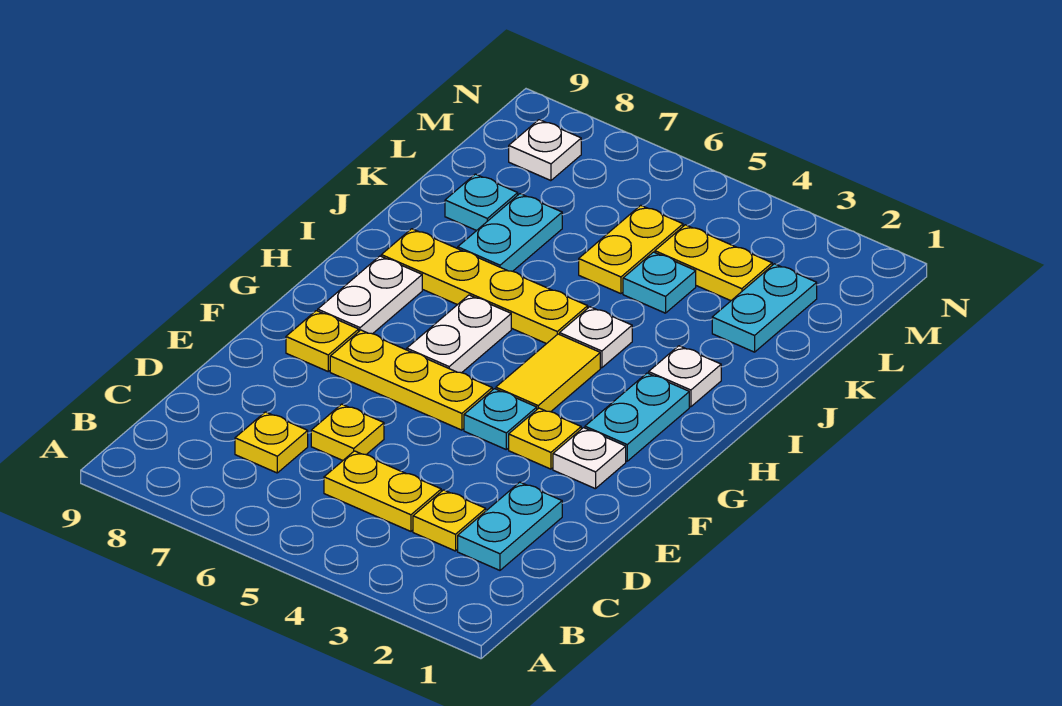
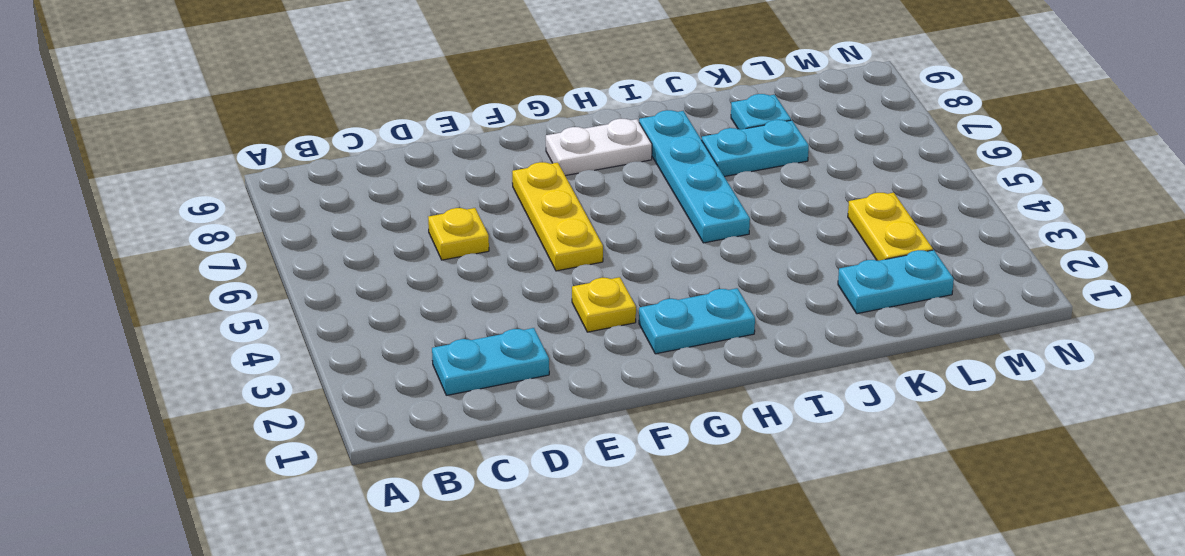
cyan 1x4 plate [639,110,750,243] -> yellow 1x4 plate [381,229,588,344]
none -> yellow 1x1 plate [413,490,486,551]
none -> yellow 1x2 plate [324,451,441,531]
none -> yellow 1x1 plate [235,412,308,473]

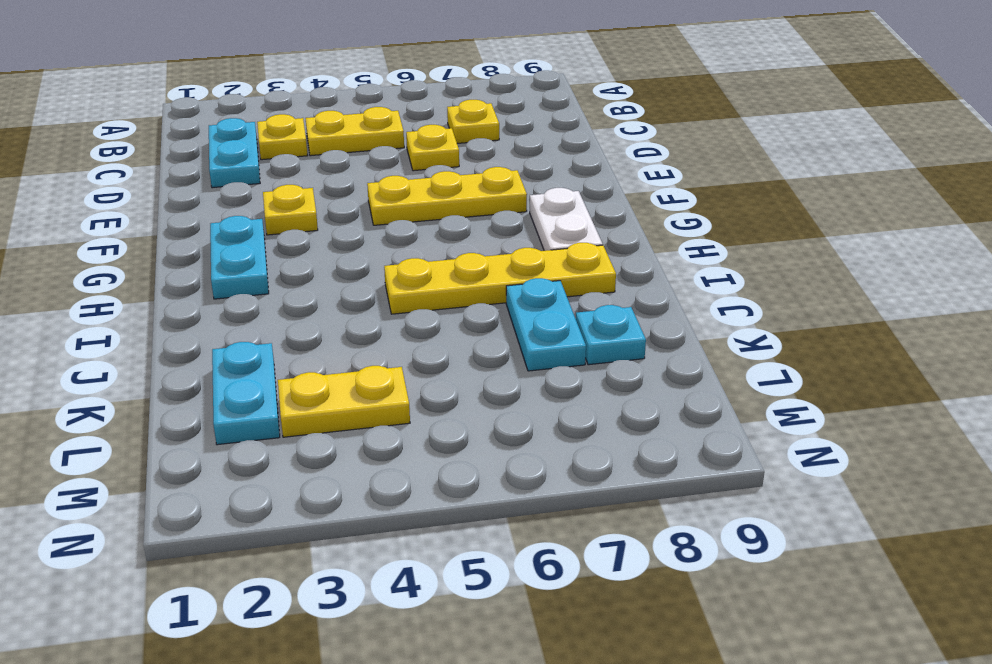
none -> white 1x1 plate [553,428,626,489]
none -> cyan 1x1 plate [464,389,537,449]
none -> yellow 1x1 plate [286,311,359,371]

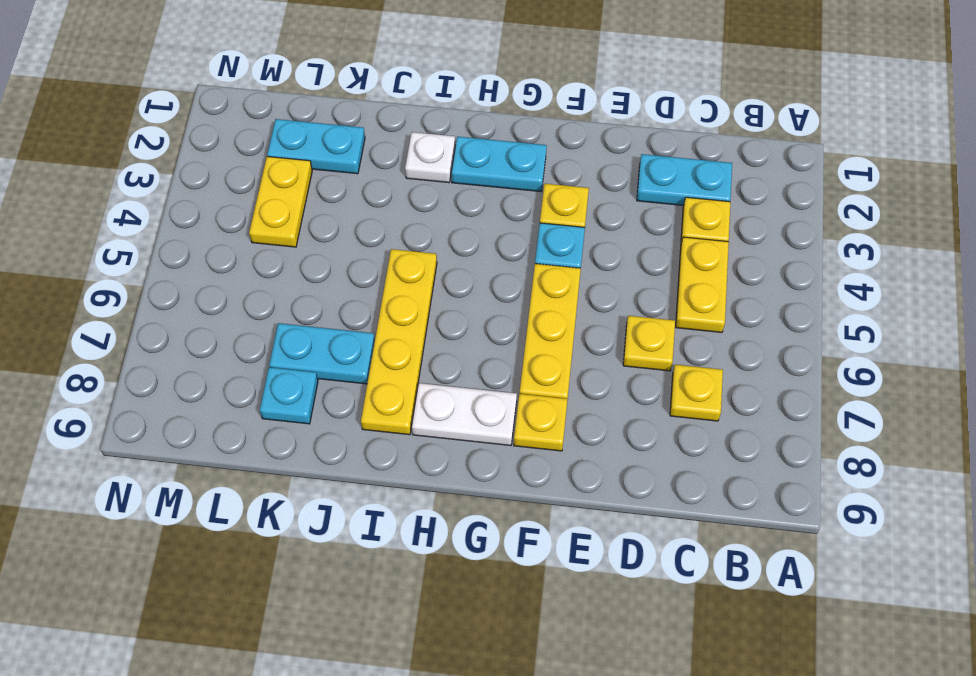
none -> white 1x1 plate [553,428,626,489]
none -> yellow 1x2 tile [496,334,600,412]
none -> white 1x2 plate [407,295,511,373]

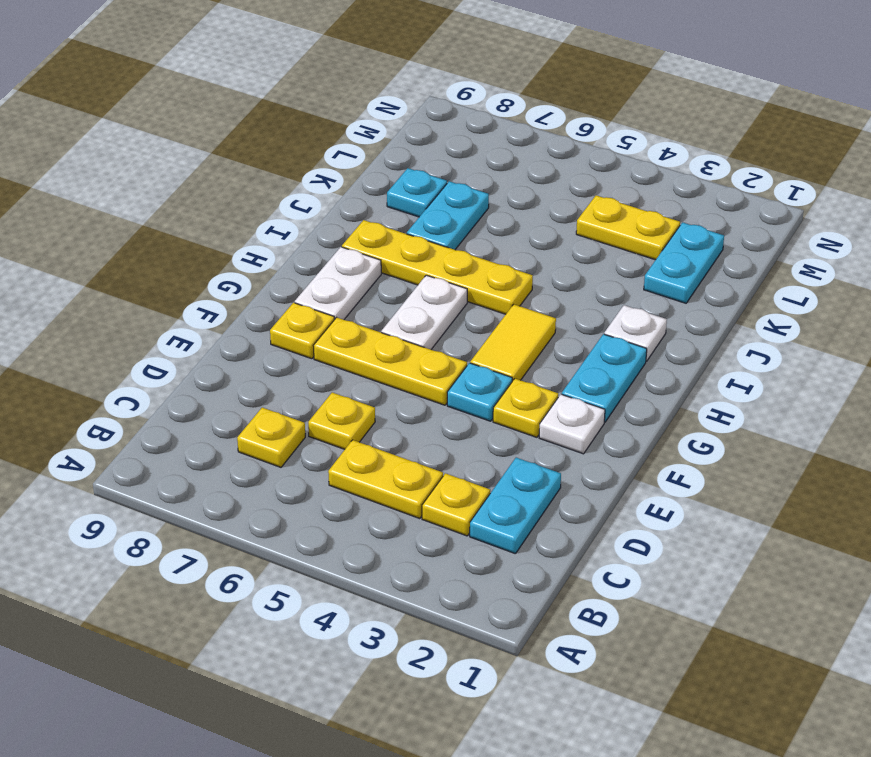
none -> white 1x1 plate [560,307,632,368]
none -> cyan 1x1 plate [623,252,696,313]
none -> yellow 1x2 plate [579,205,683,294]

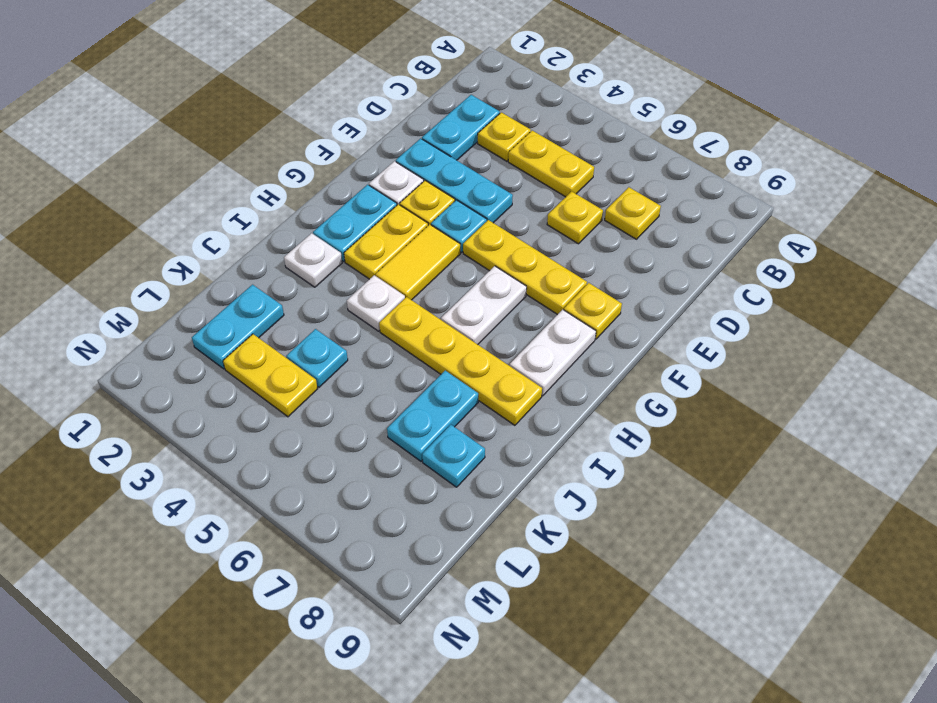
cyan 1x3 plate [396,138,513,223] -> none
yellow 1x2 plate [344,204,428,279] -> yellow 1x2 plate moved to [579,205,683,294]
none -> white 1x1 plate [509,120,581,181]

